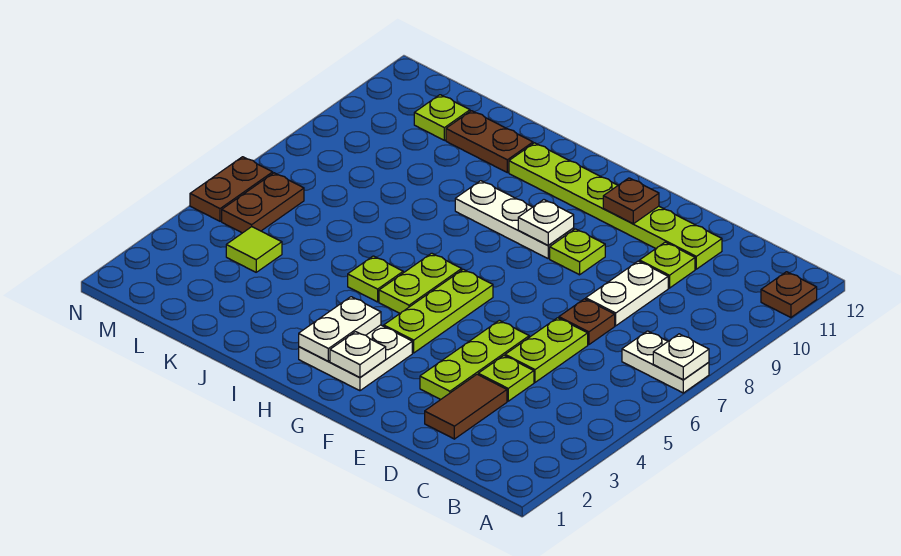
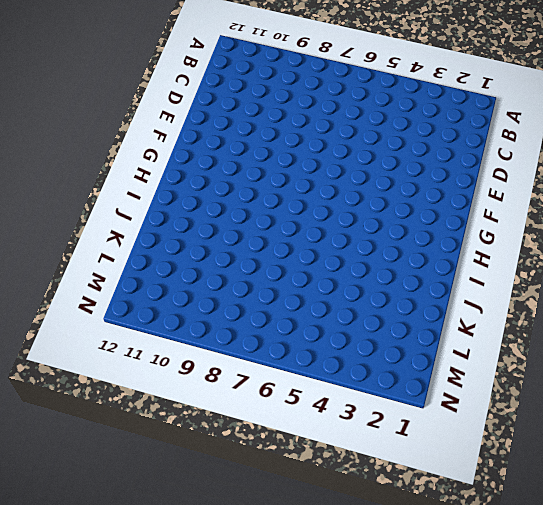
none -> white 1x2 plate [622,331,709,393]
none -> brown 1x1 plate [761,272,817,317]
none -> brown 1x2 tile [425,374,507,439]

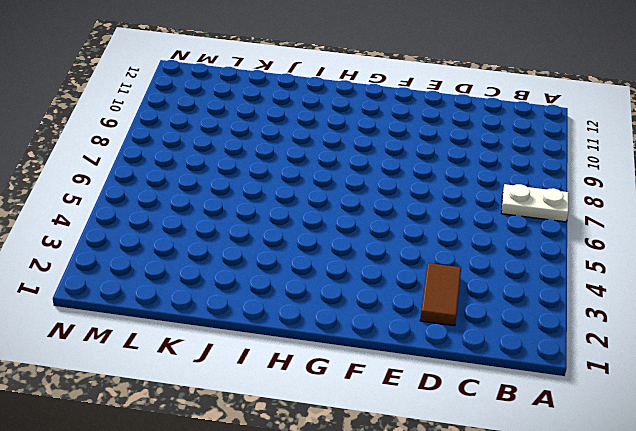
none -> brown 1x1 plate [761,272,817,317]
none -> lime 1x1 plate [478,356,534,401]
none -> lime 1x2 plate [505,318,588,382]

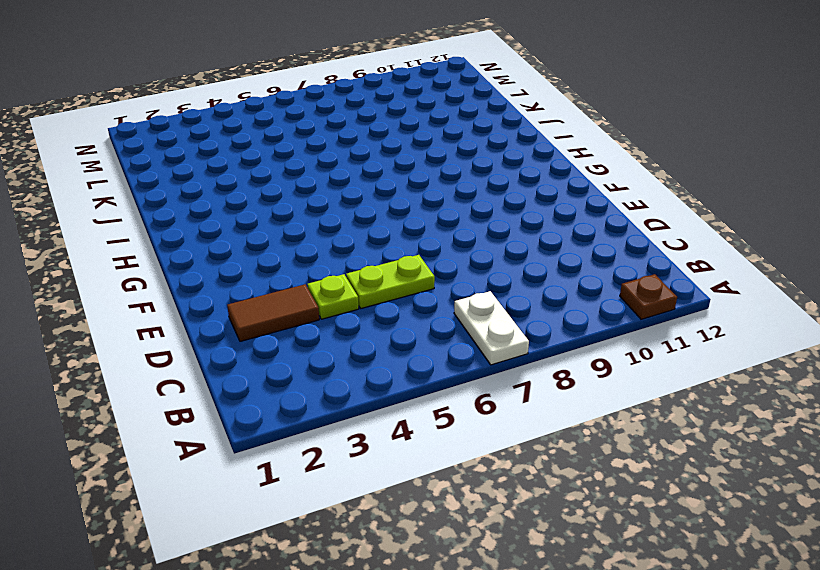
none -> brown 1x1 plate [559,299,615,345]
none -> white 1x2 plate [586,261,668,326]
none -> lime 1x1 plate [640,242,695,288]

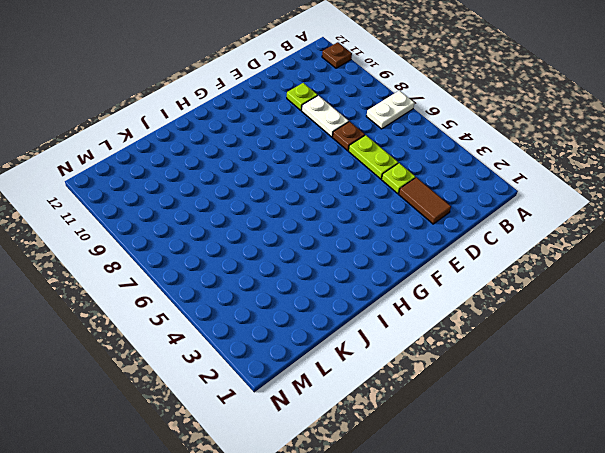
none -> lime 1x6 plate [509,143,722,269]
none -> lime 1x3 plate [420,320,529,400]
none -> lime 1x1 plate [550,229,605,275]

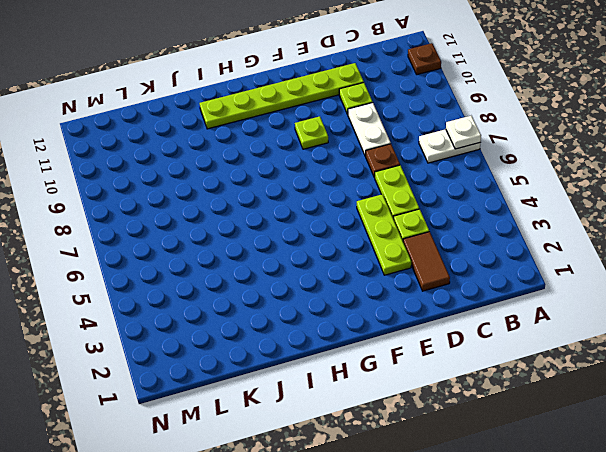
none -> white 2x2 plate [299,325,412,391]
none -> lime 1x3 plate [384,269,493,353]
none -> white 1x3 plate [455,181,574,258]

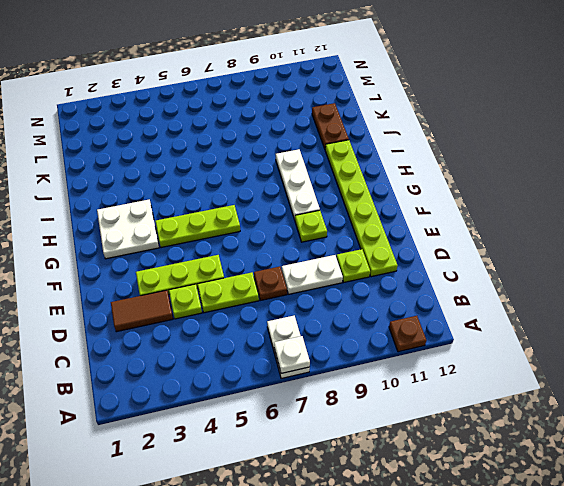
none -> lime 1x2 plate [379,253,462,313]
none -> lime 1x1 plate [348,256,403,302]
none -> lime 1x1 tile [226,227,282,272]

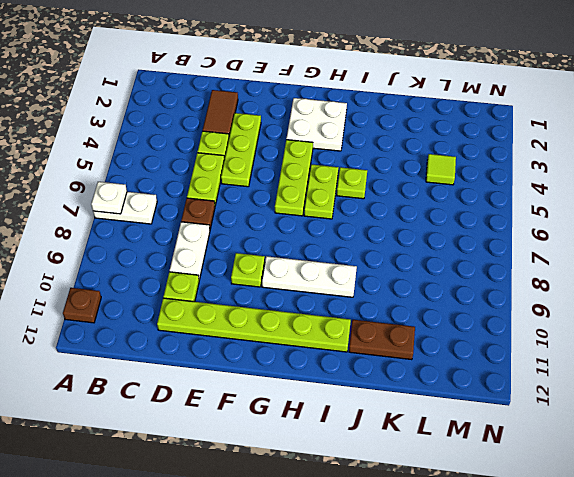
none -> lime 1x1 plate [414,95,470,140]
none -> brown 1x2 plate [222,173,304,233]
none -> brown 1x2 plate [190,157,273,221]

